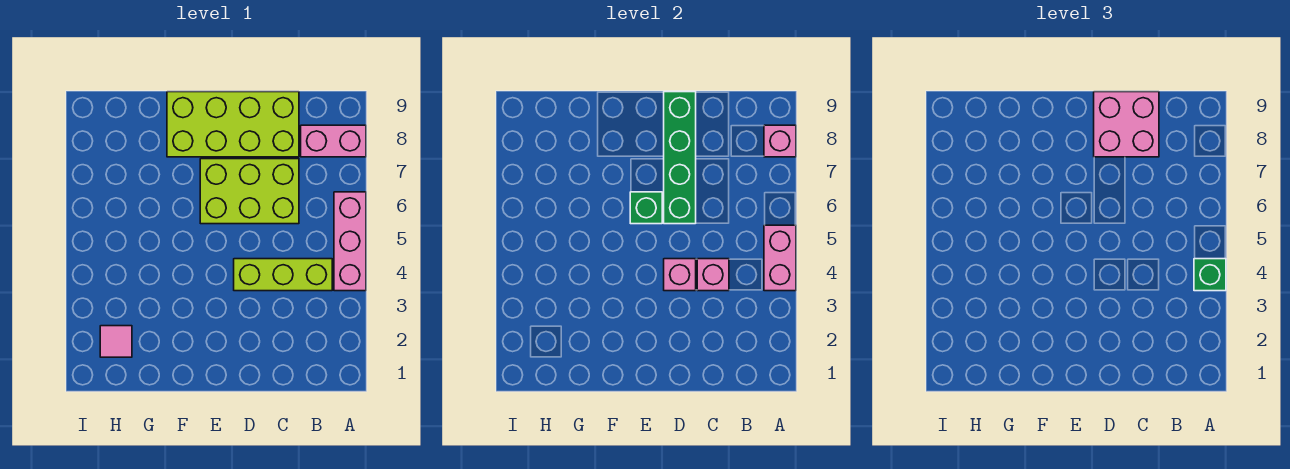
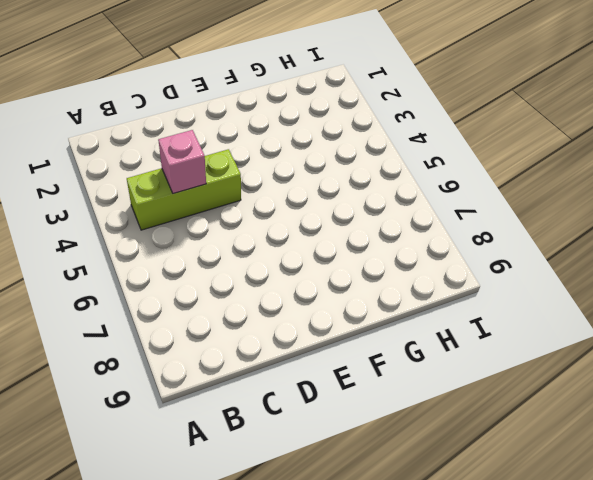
none -> pink 1x3 brick [334,192,366,291]
none -> pink 1x2 brick [301,125,366,157]
none -> lime 2x3 brick [200,159,299,224]

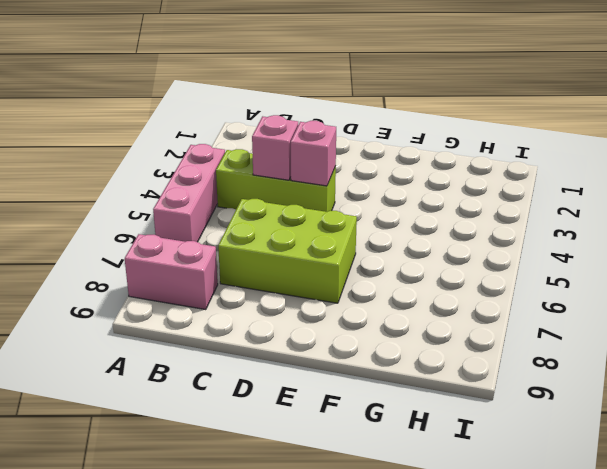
none -> lime 2x4 brick [167,92,299,157]
none -> pink 1x1 tile [100,326,132,357]
none -> pink 1x2 brick [764,225,796,291]

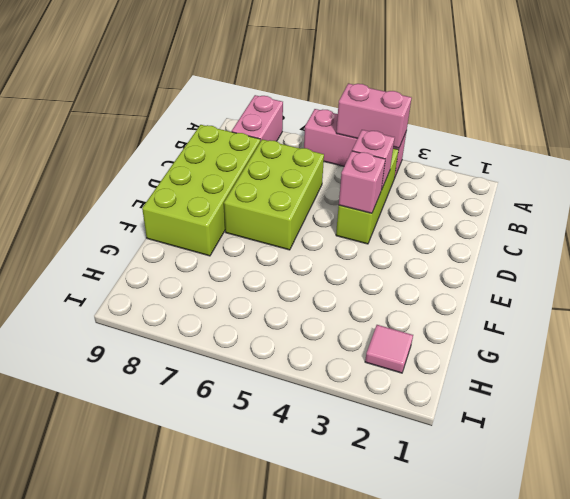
none -> pink 1x1 brick [764,125,796,157]
none -> green 1x4 brick [664,92,696,224]
none -> green 1x1 brick [630,192,662,224]

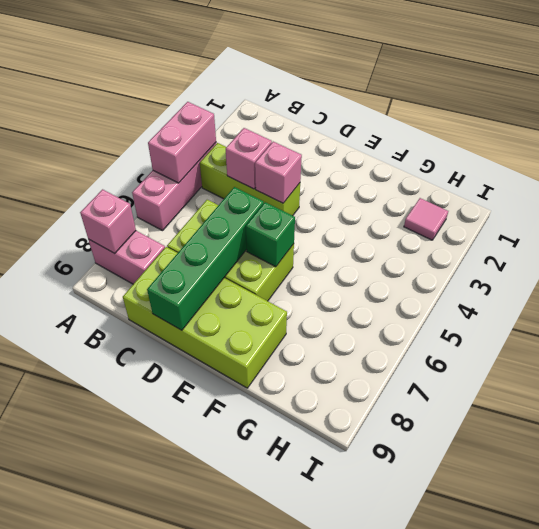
none -> green 1x1 brick [1194,259,1226,291]
none -> pink 2x2 brick [1094,92,1159,157]

